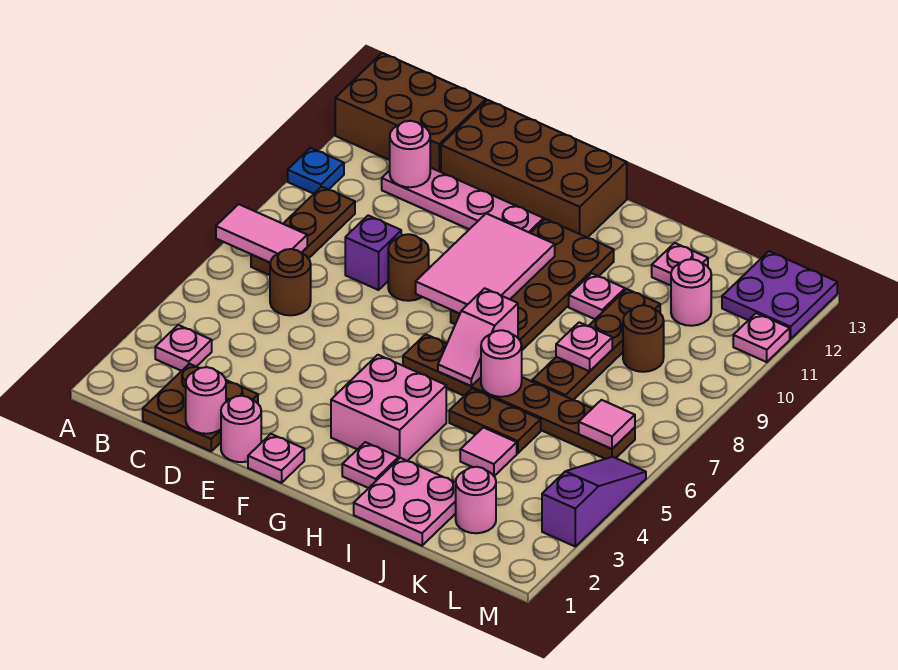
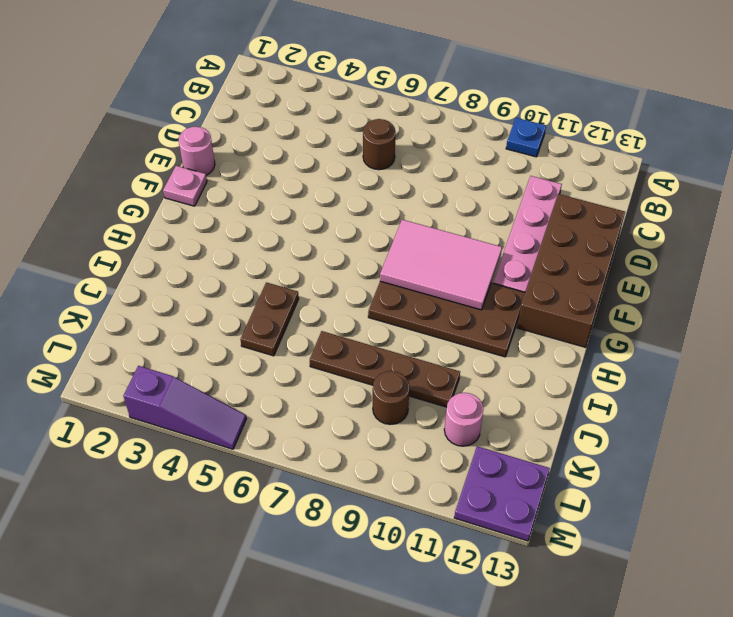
none -> brown 2x3 brick [335,53,486,172]
none -> pink 1x1 plate [155,325,212,371]
none -> brown 1x3 plate [251,187,355,275]
none -> brown 2x2 plate [143,364,258,451]

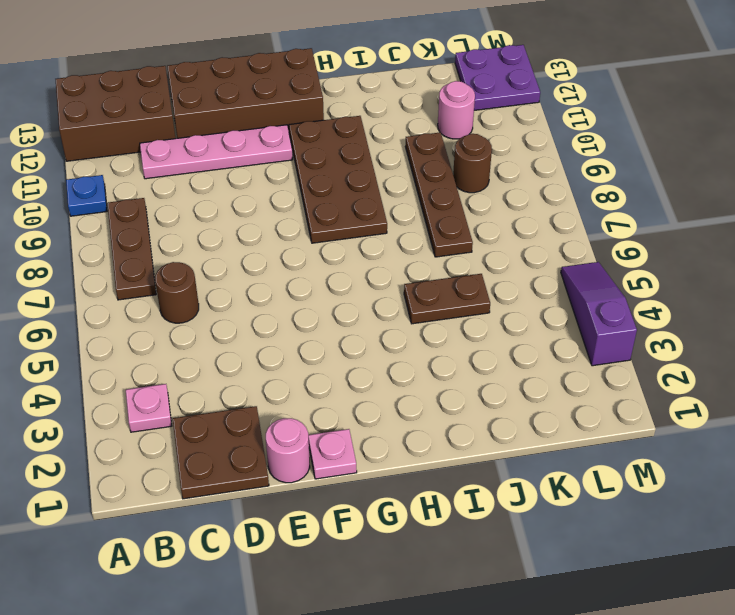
none -> purple 1x1 brick [345,215,401,290]
none -> brown 1x1 round brick [388,234,429,301]
none -> pink 2x2 brick [331,355,446,461]
none -> brown 1x6 plate [403,334,635,459]

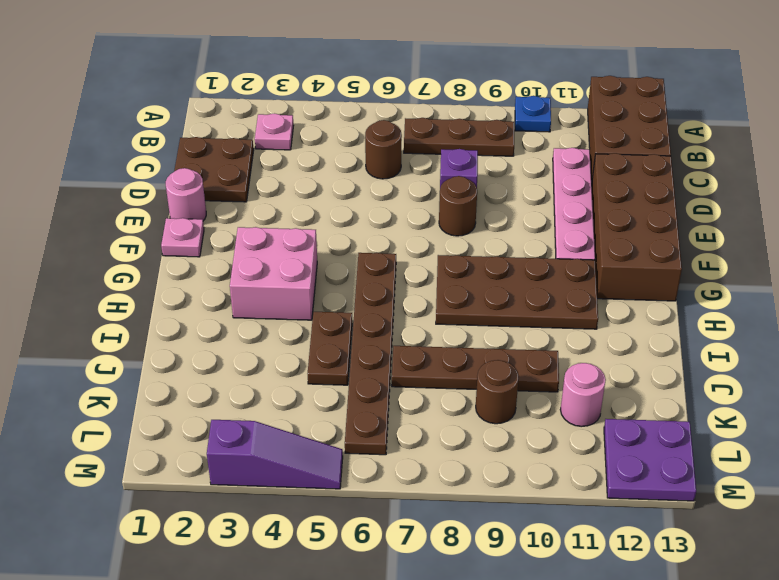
none -> pink 1x1 plate [342,442,399,488]
none -> pink 2x2 plate [354,458,456,546]
none -> pink 1x1 plate [569,273,625,319]
none -> pink 1x1 tile [460,427,517,476]

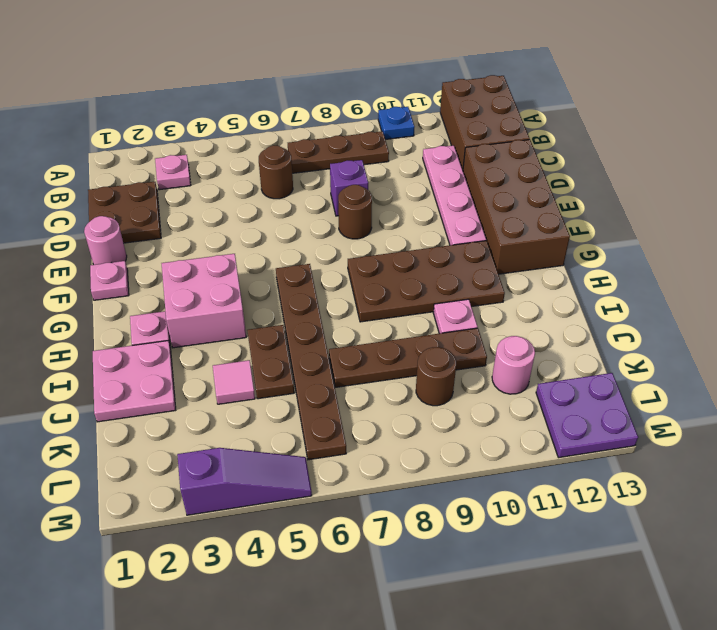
none -> pink 1x1 plate [652,243,708,286]
none -> pink 1x1 round brick [456,467,496,533]
none -> pink 1x1 plate [733,313,790,362]
none -> pink 1x2 tile [216,204,307,263]

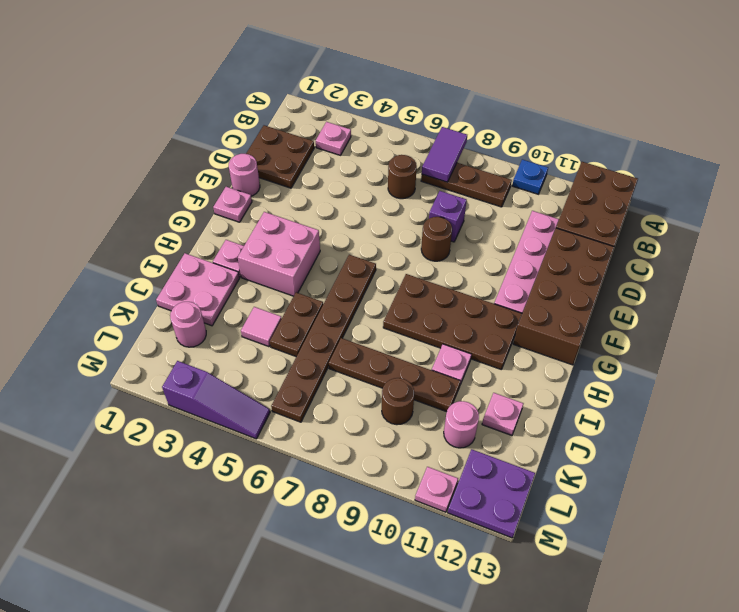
purple 1x2 tile [422,127,467,182] -> pink 1x2 tile [216,204,307,263]
none -> pink 1x1 round brick [390,121,430,187]
none -> pink 1x1 round brick [186,367,226,434]
none -> pink 2x3 tile [416,213,555,313]
none -> pink 1x2 slope [438,288,518,386]

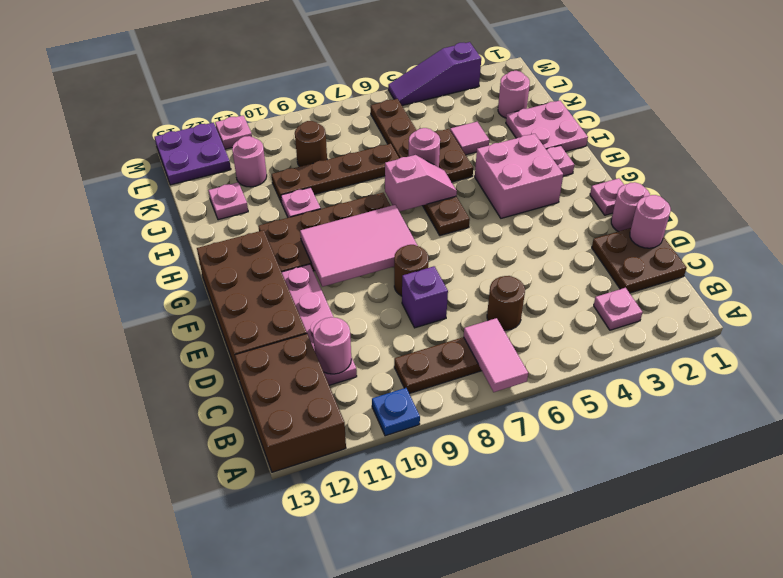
none -> pink 1x1 plate [556,322,612,371]
none -> pink 1x1 tile [579,400,635,449]

